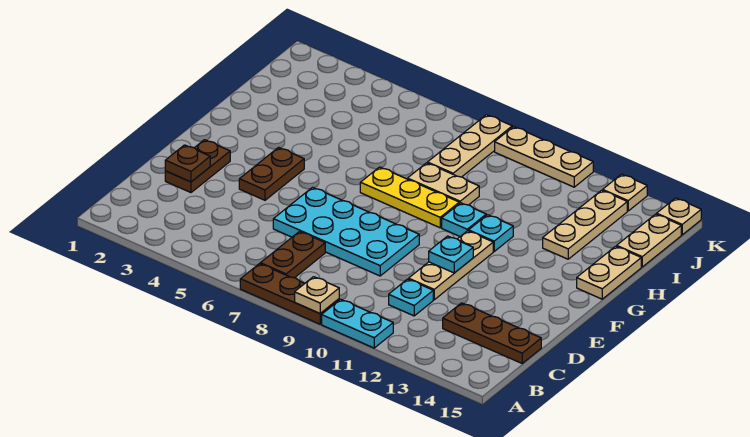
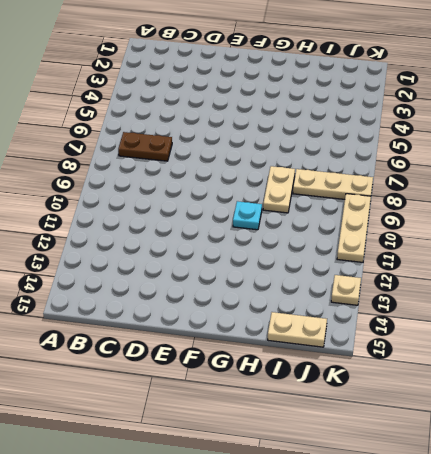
none -> brown 1x3 plate [240,264,339,324]
none -> cyan 1x2 plate [322,299,393,348]
none -> cyan 1x1 plate [389,279,433,316]

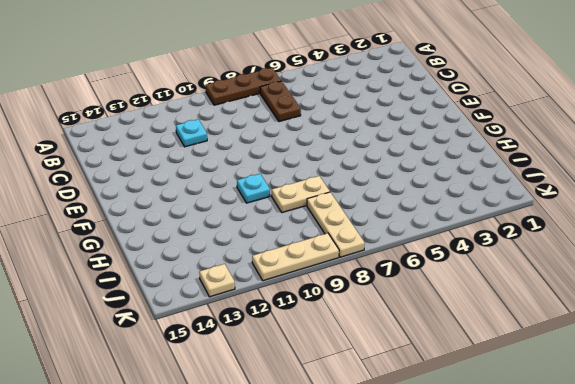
none -> cyan 1x2 plate [322,299,393,348]
none -> brown 1x3 plate [443,303,541,363]
none -> brown 1x2 plate [165,140,230,193]

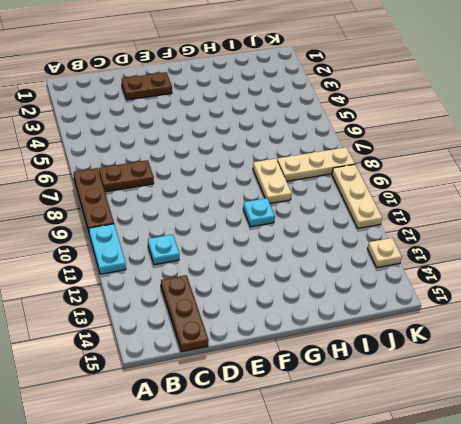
none -> cyan 2x4 plate [273,187,419,276]
none -> tan 1x3 plate [409,231,493,300]
none -> brown 1x2 plate [239,147,304,200]

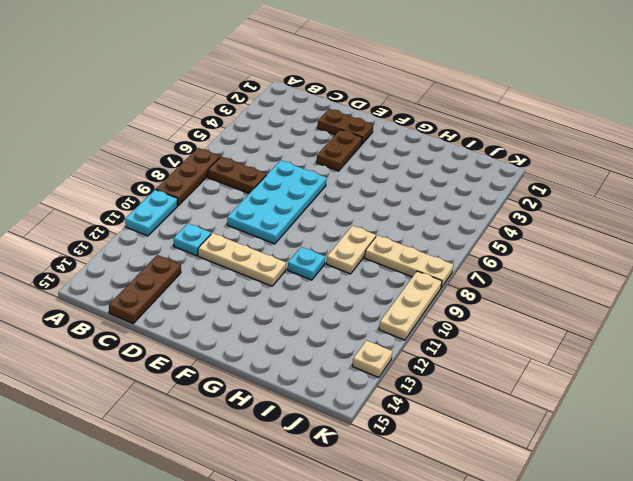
brown 1x2 plate [316,129,362,171] -> brown 1x2 plate turned to [239,147,304,200]
none -> yellow 1x3 plate [360,167,459,228]
none -> cyan 1x1 plate [469,215,513,251]
none -> tan 1x2 plate [577,246,641,299]

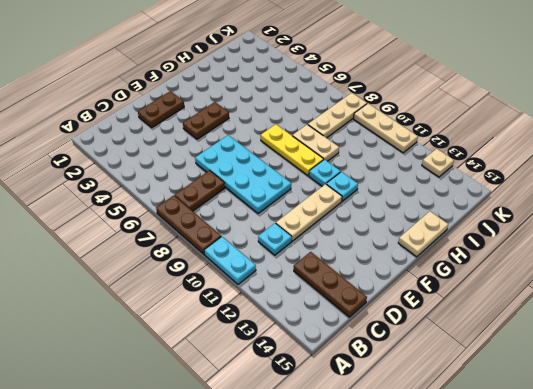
none -> tan 1x3 plate [543,190,627,259]
none -> tan 1x2 plate [617,214,681,267]
none -> tan 1x1 plate [657,198,701,235]

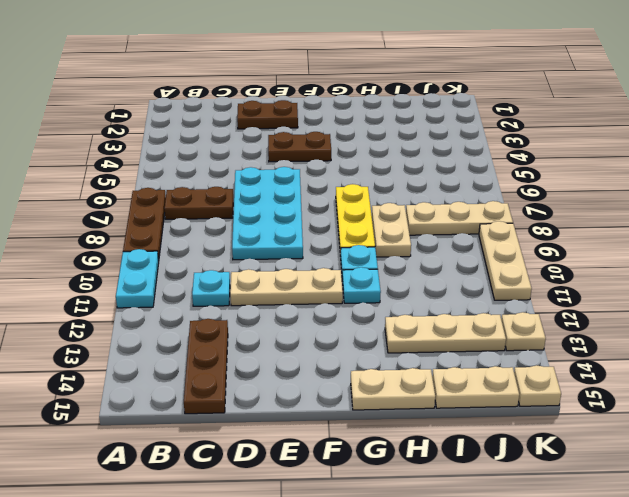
none -> tan 1x1 plate [295,277,339,313]
none -> brown 1x1 plate [165,145,210,182]
none -> cyan 1x1 plate [429,236,473,273]

